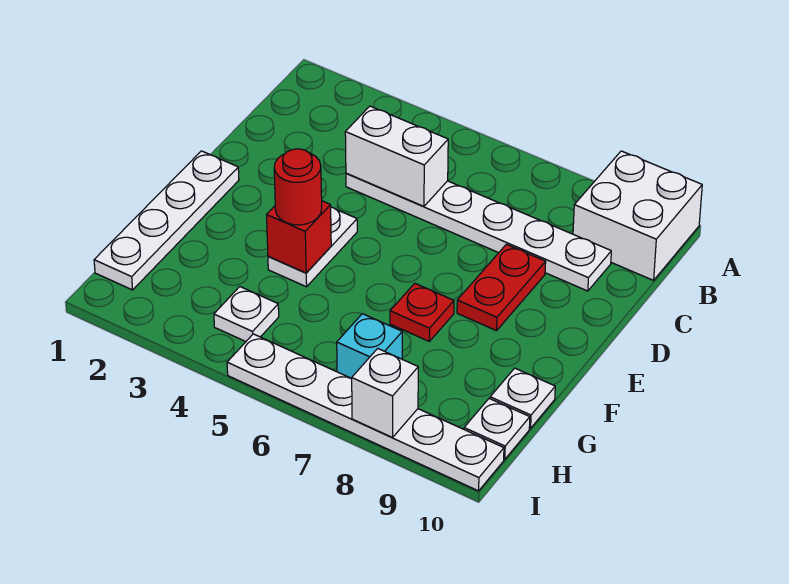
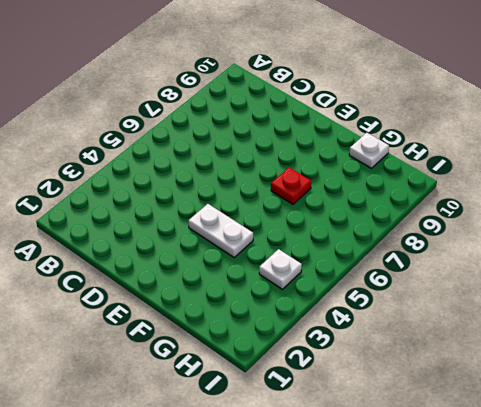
none -> white 2x2 brick [573,151,702,280]
none -> white 1x6 plate [346,173,611,291]
none -> red 1x2 plate [457,244,546,331]

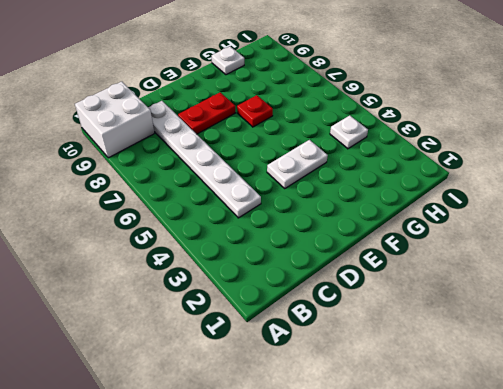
none -> white 1x4 plate [94,151,239,290]
none -> cyan 1x1 brick [337,314,402,378]
none -> white 1x1 plate [464,399,530,459]

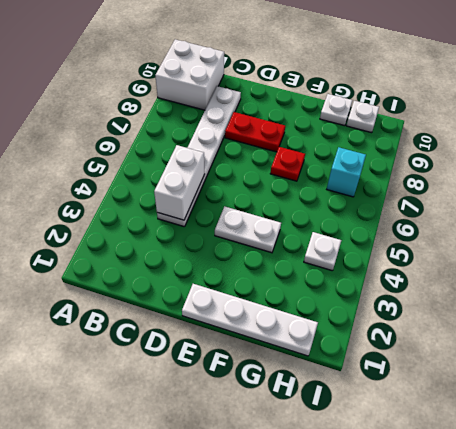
none -> white 1x6 plate [227,334,504,491]
none -> red 1x1 brick [267,201,331,273]
none -> white 1x1 brick [351,348,418,437]

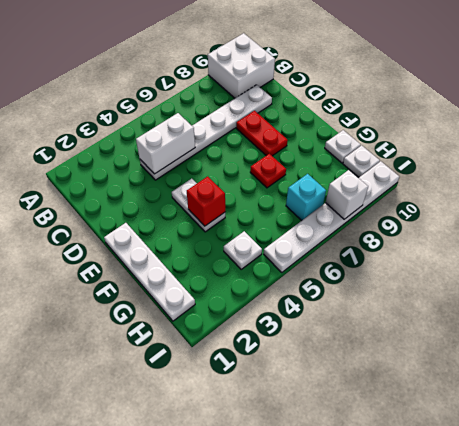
none -> red 1x1 round brick [274,149,322,225]

